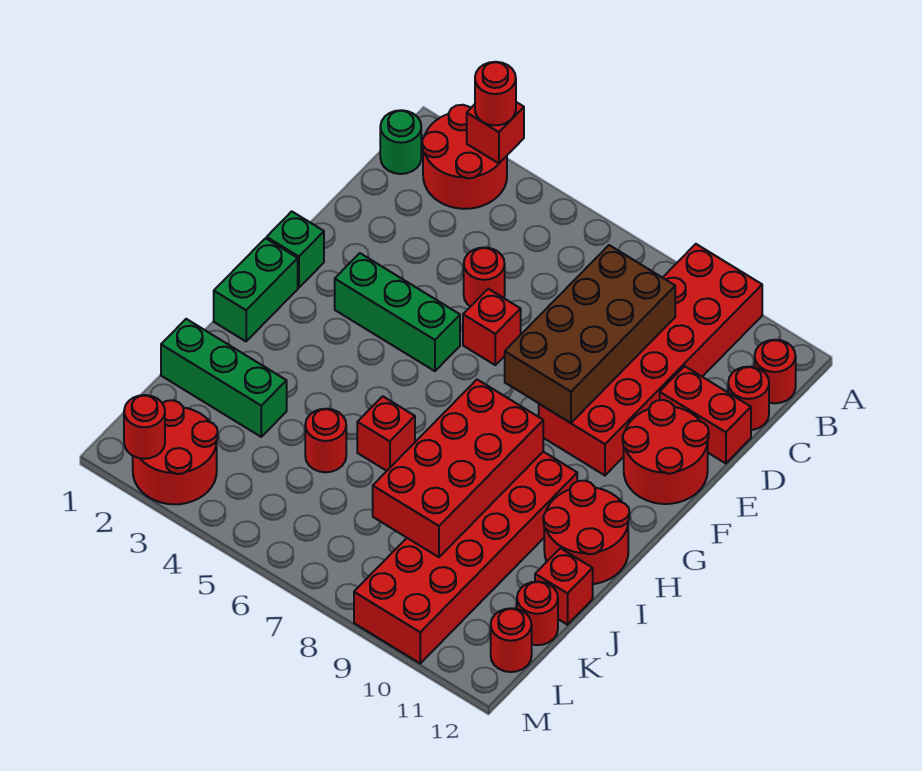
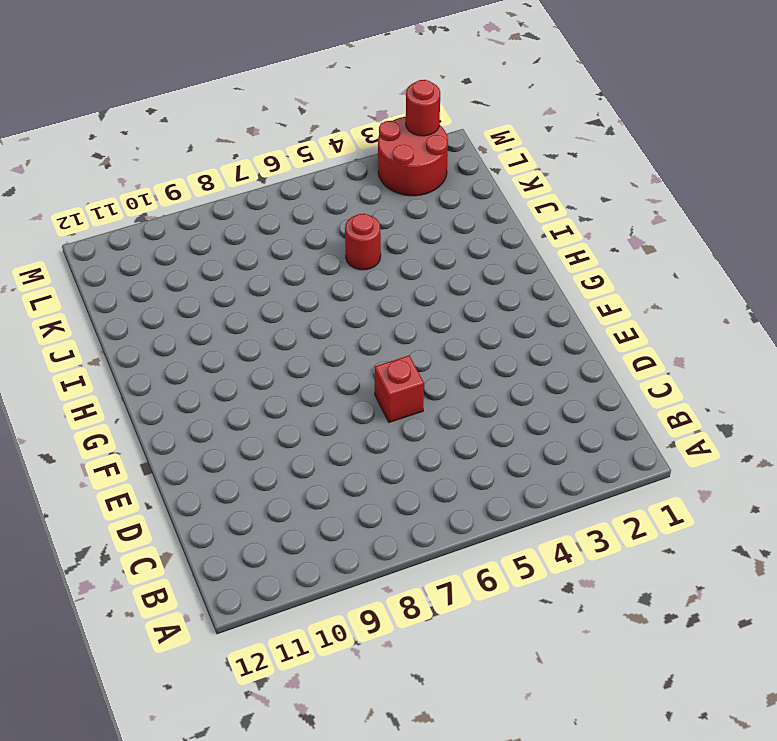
none -> red 2x2 round brick [422,105,507,209]
none -> red 2x6 brick [539,244,762,475]
none -> green 1x1 round brick [380,110,421,174]

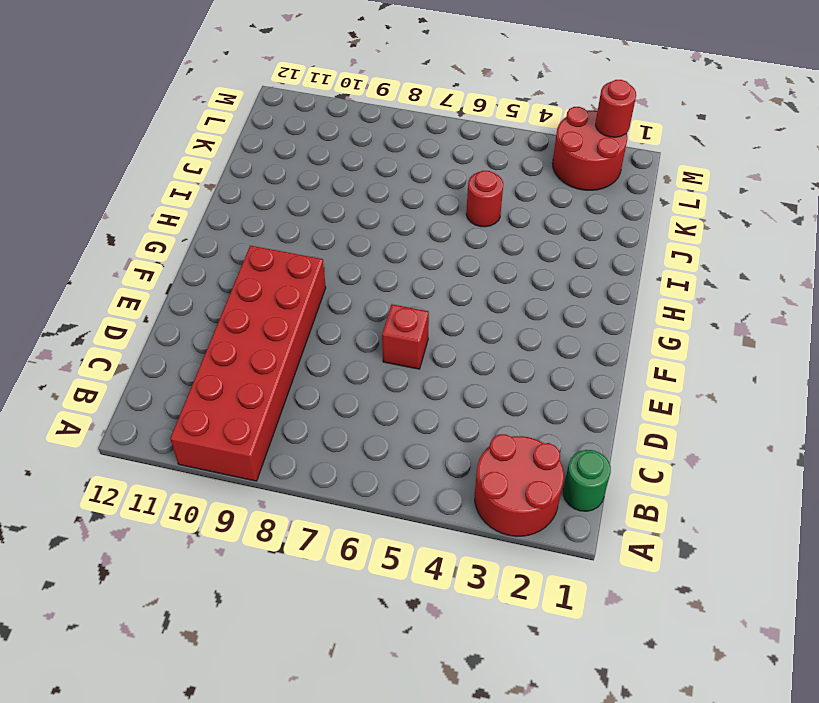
none -> red 1x1 round brick [755,340,796,403]
none -> red 1x1 round brick [728,367,769,430]
none -> red 1x1 round brick [464,247,505,307]

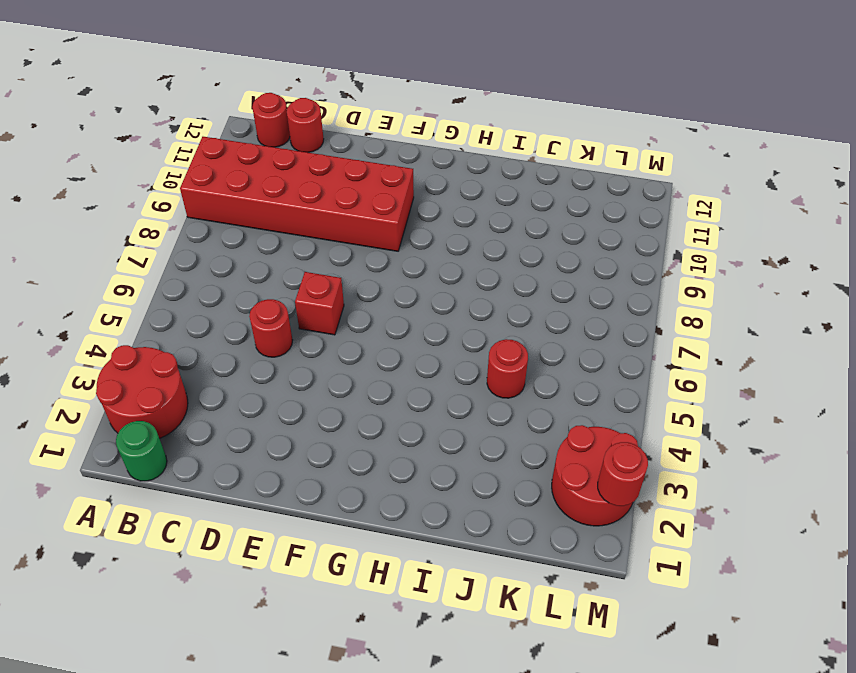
none -> red 1x2 brick [660,366,751,463]
none -> red 2x2 round brick [623,400,709,504]
none -> green 1x1 brick [267,211,324,288]

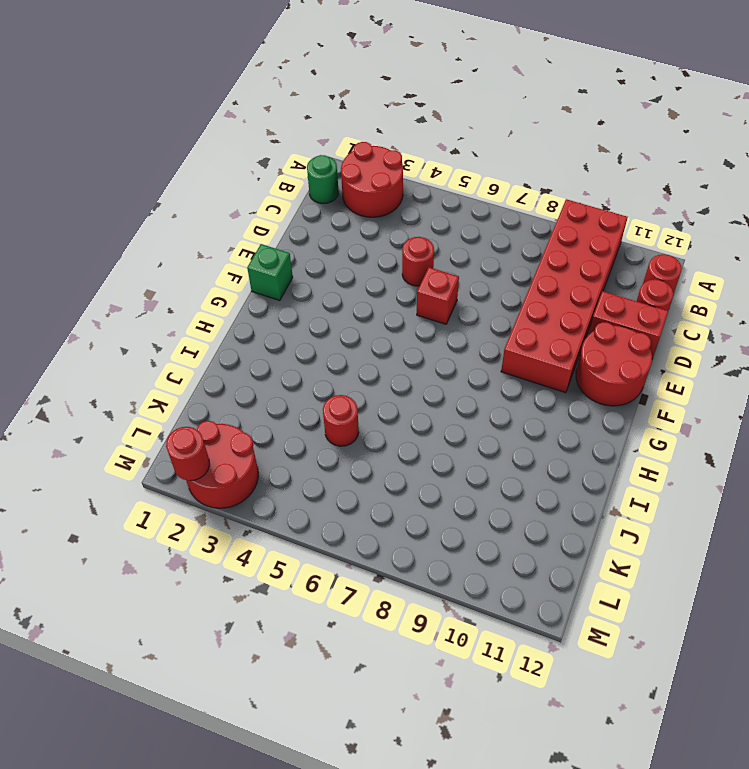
none -> green 1x3 brick [335,253,460,371]
none -> green 1x2 brick [214,238,298,341]
none -> red 2x6 brick [354,452,577,663]

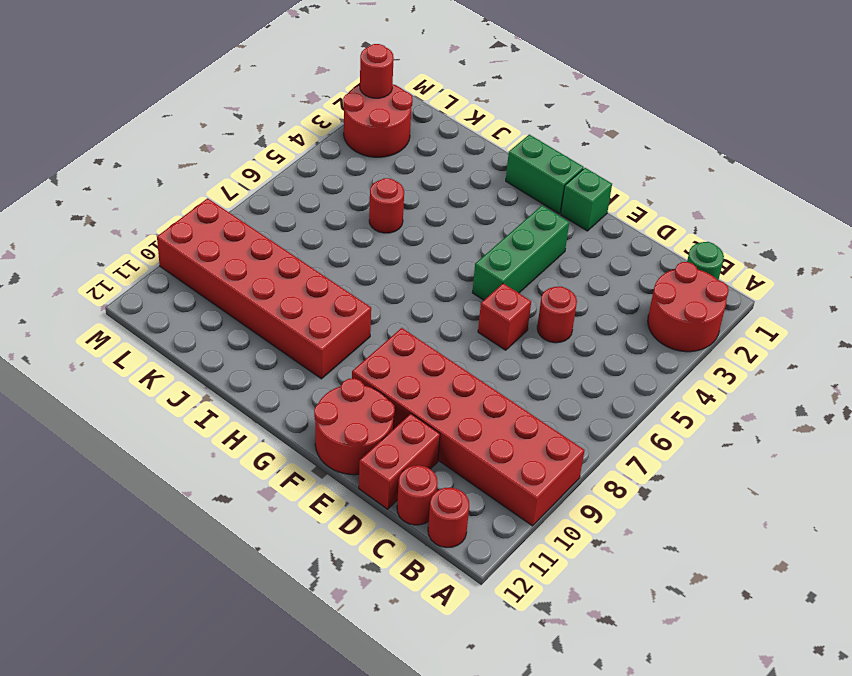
none -> red 2x2 round brick [543,481,629,584]
none -> red 1x1 brick [357,396,415,471]
none -> green 1x3 brick [161,319,287,437]

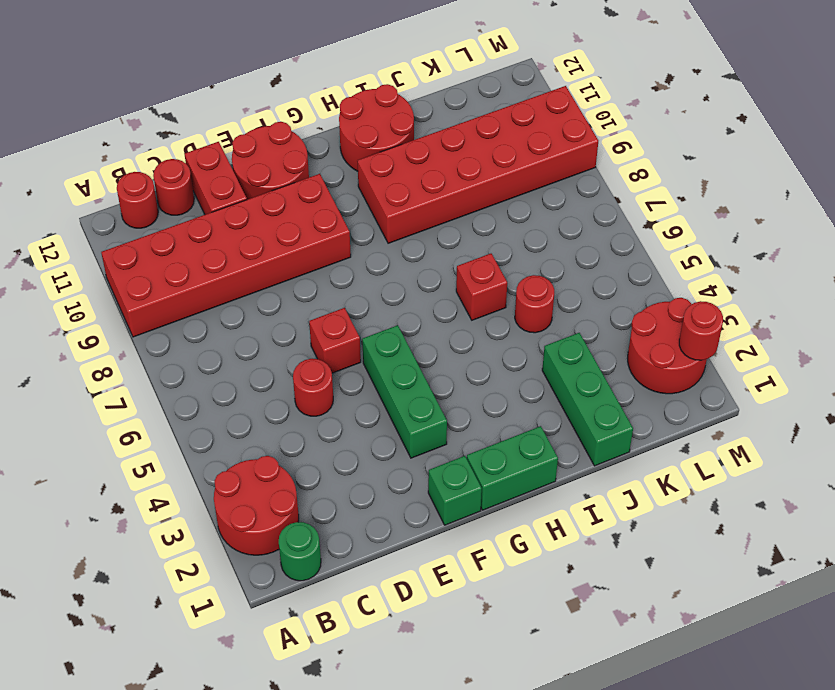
none -> red 1x1 brick [535,548,593,625]
none -> red 1x1 round brick [517,582,558,645]
none -> red 1x1 round brick [491,608,532,672]

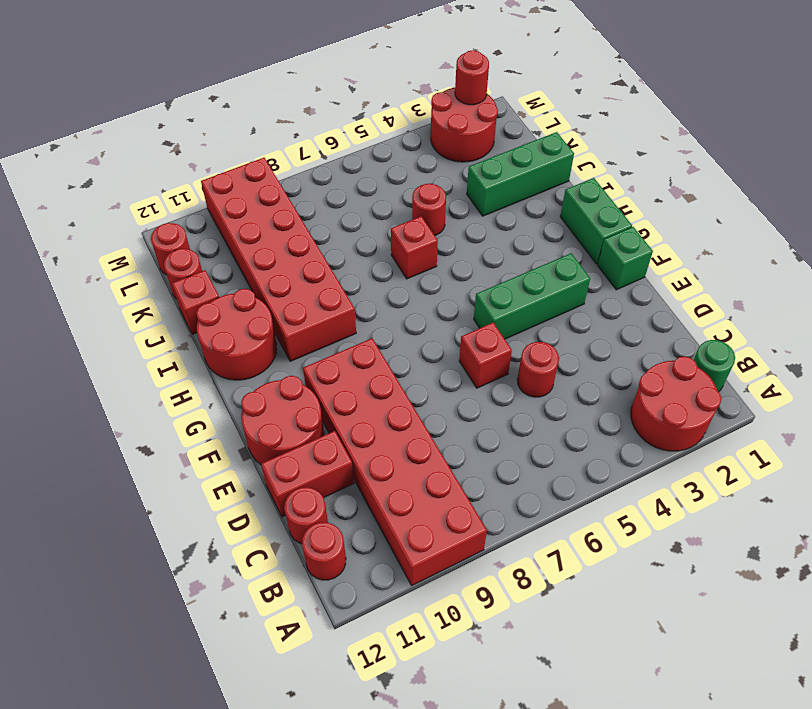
none -> red 1x1 brick [467,102,524,163]
none -> brown 2x4 brick [505,245,675,423]
none -> red 2x4 brick [373,380,543,557]

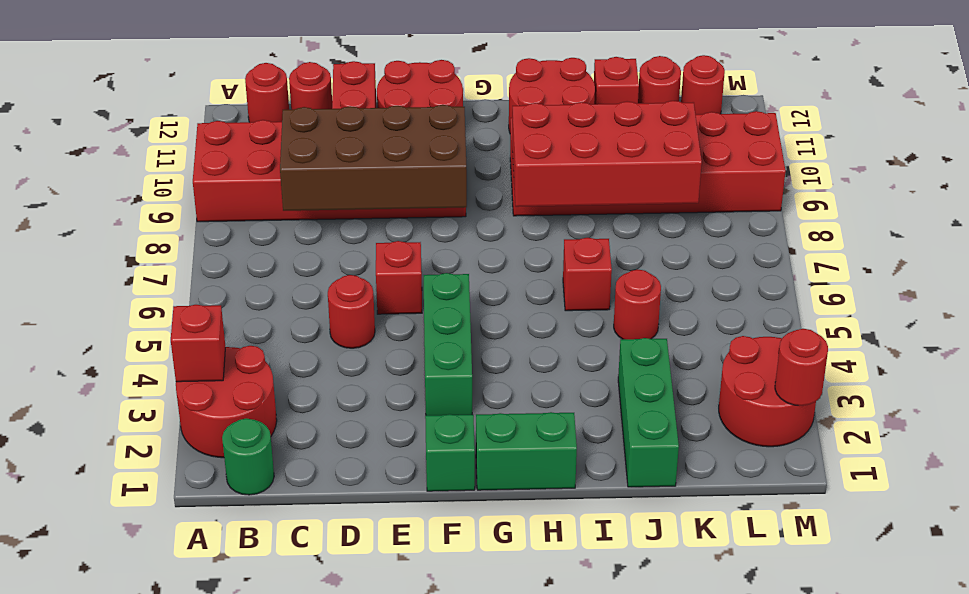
none -> red 1x1 round brick [475,62,516,125]

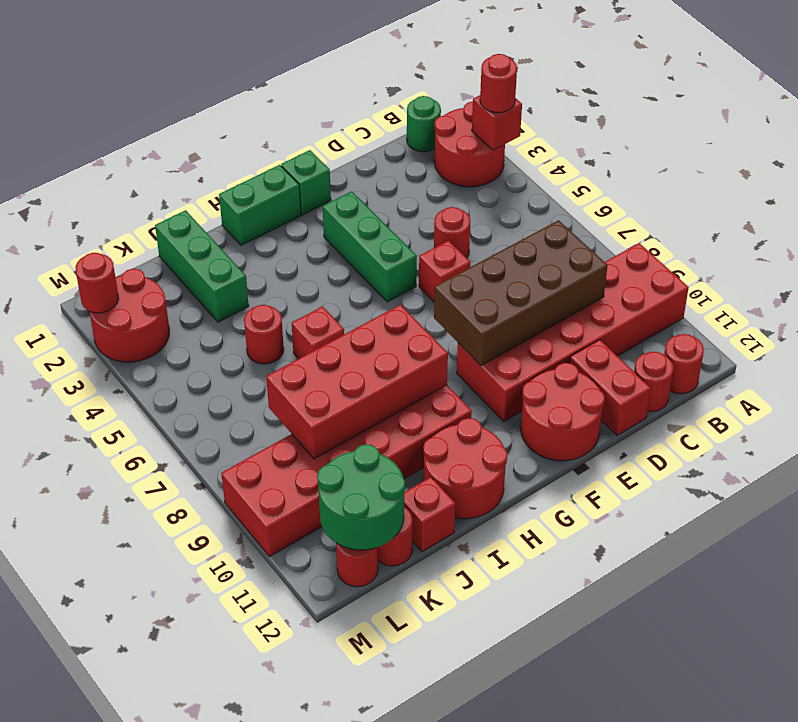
green 2x2 round brick [317,444,405,550] -> none

